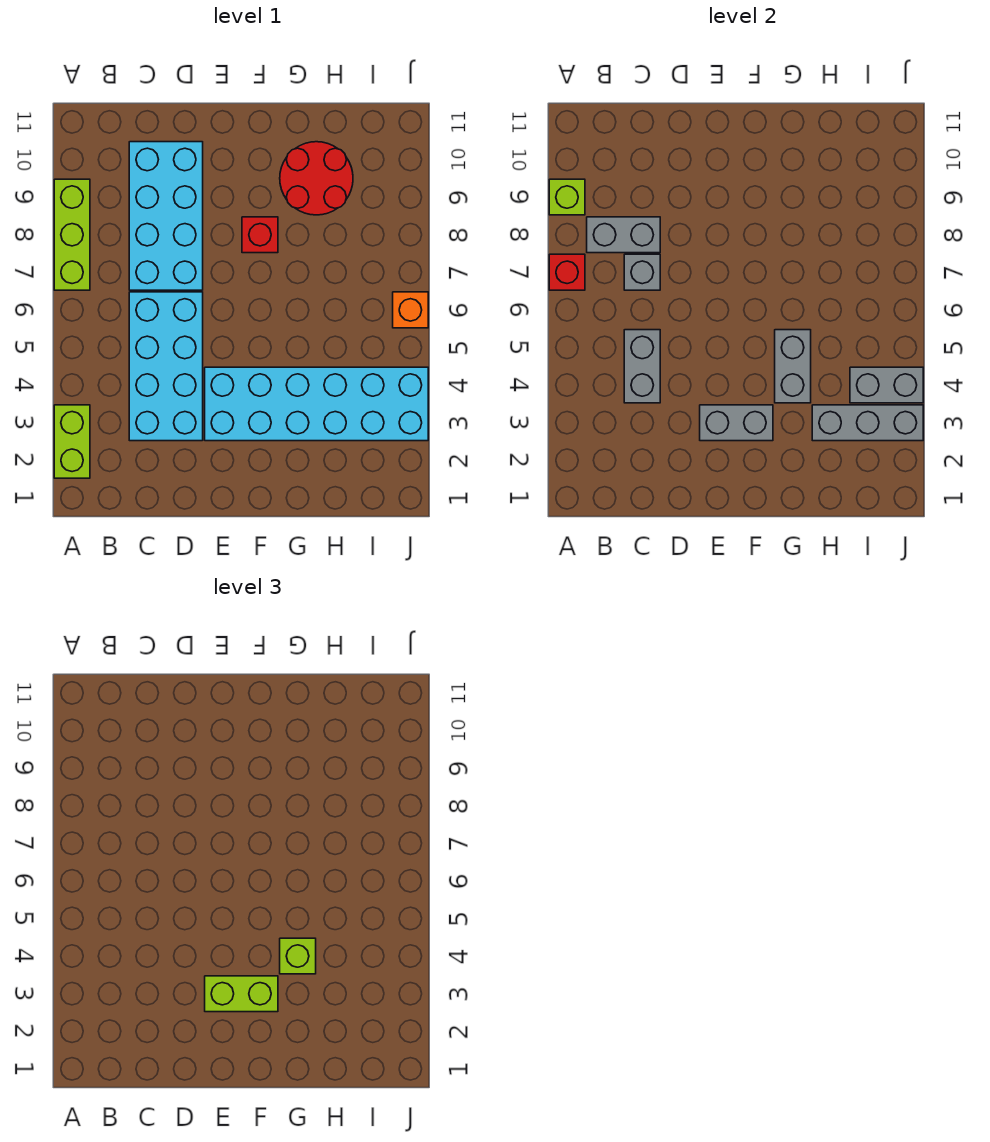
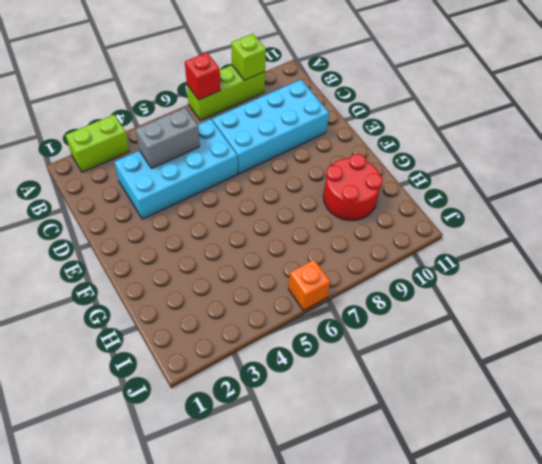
none -> cyan 2x6 brick [205,367,428,441]
none -> red 1x1 brick [242,217,278,253]
none -> grey 1x2 brick [587,217,660,253]

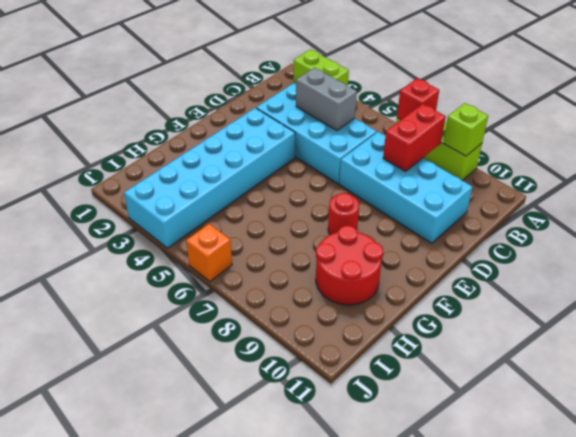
red 1x2 brick [383,104,446,171] -> grey 1x2 brick [587,217,660,253]
red 1x1 round brick [328,193,359,235] -> red 1x1 brick [242,217,278,253]
none -> grey 1x1 brick [624,254,660,290]
none -> grey 1x2 brick [700,405,773,441]
none -> grey 1x2 brick [775,330,811,403]

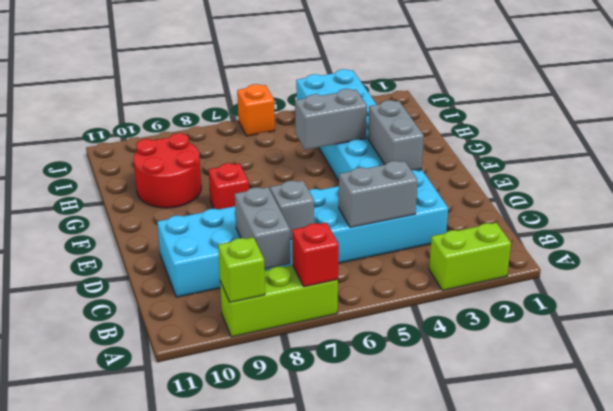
none -> grey 1x3 brick [812,405,923,441]
none -> grey 1x2 brick [850,367,923,403]
none -> lime 1x2 brick [205,976,278,1012]

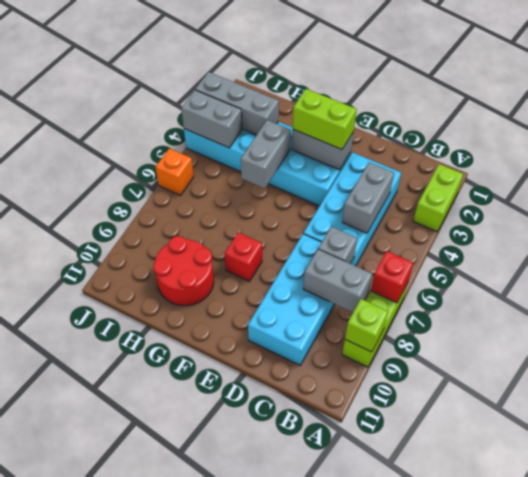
none -> lime 1x1 brick [280,938,316,974]

